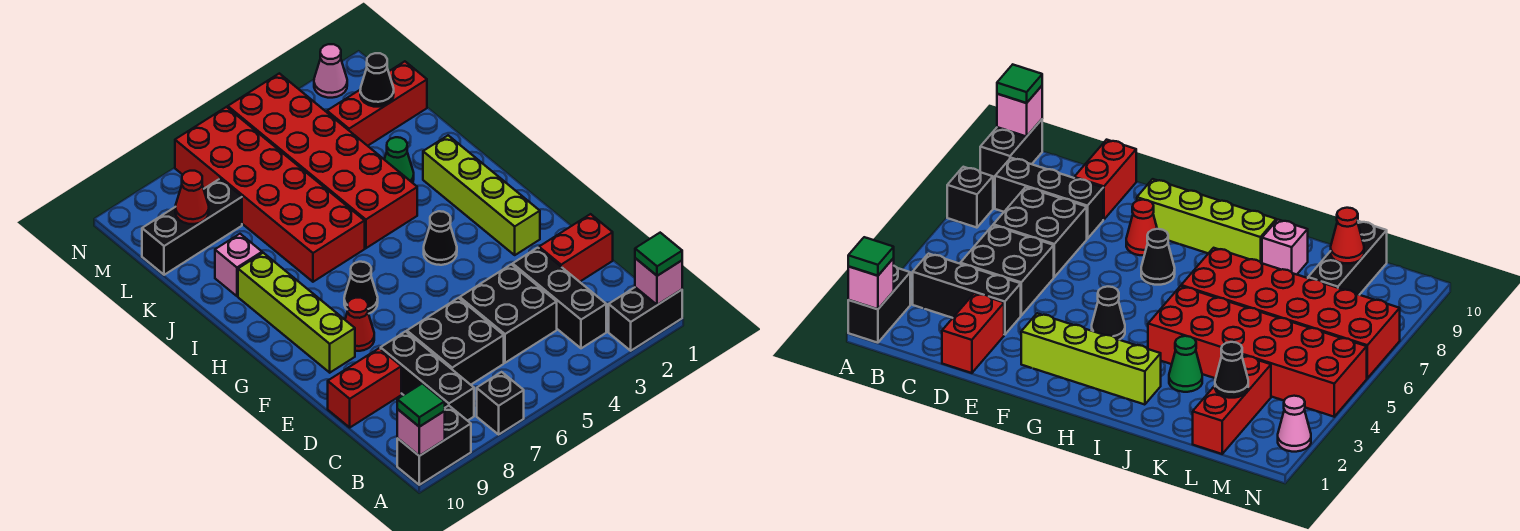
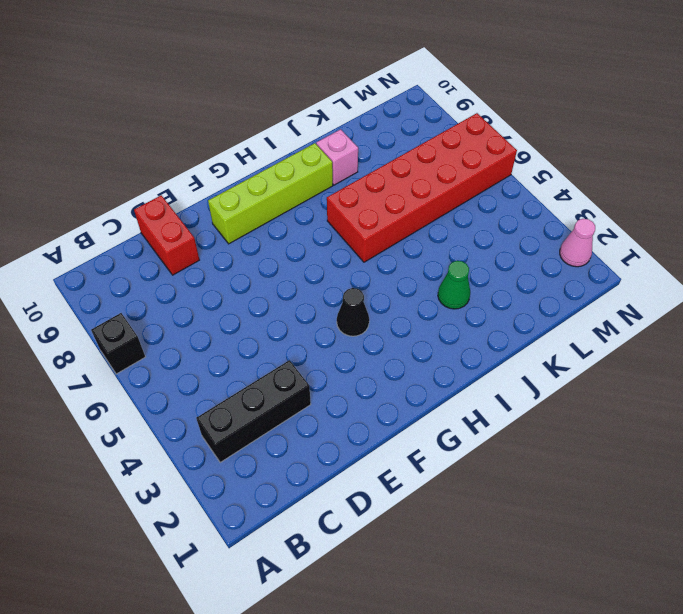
none -> black 1x2 brick [609,287,682,351]
none -> black 1x2 brick [397,406,471,485]
none -> black 1x3 brick [381,331,474,421]

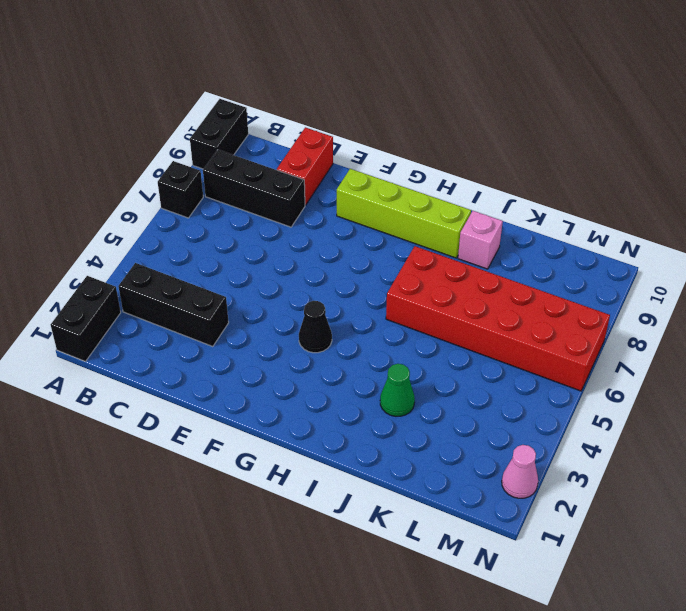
none -> black 2x2 brick [460,264,557,363]
none -> black 2x2 brick [407,298,504,385]
none -> red 1x2 brick [539,214,613,282]

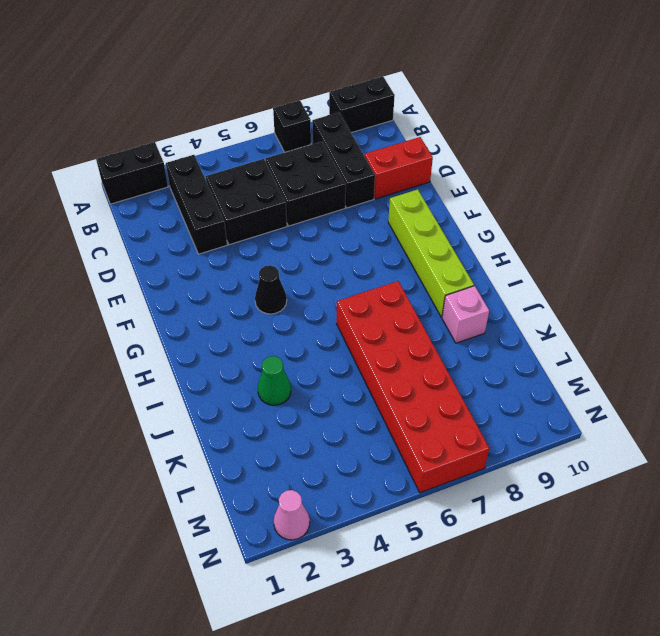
none -> red 1x2 brick [539,214,613,282]
none -> lime 1x4 brick [423,135,540,255]
none -> red 1x1 cone [345,298,374,351]

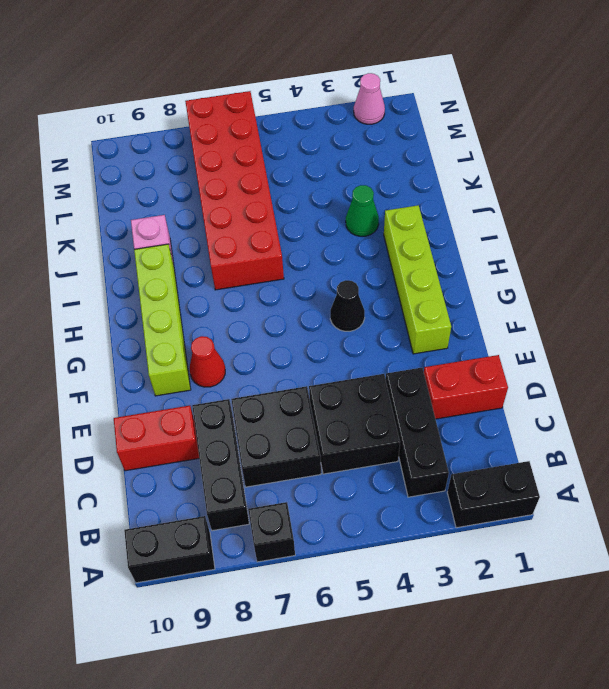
none -> black 1x1 cone [344,262,378,314]
none -> red 2x6 brick [228,73,417,248]
none -> red 1x3 brick [327,61,427,146]

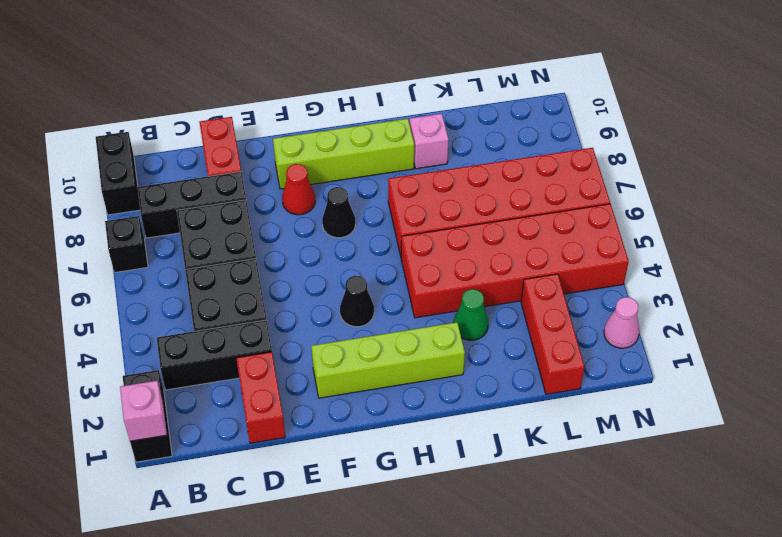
none -> black 1x3 brick [142,179,242,275]
none -> pink 1x1 brick [397,409,445,456]
none -> black 1x1 cone [360,53,394,107]

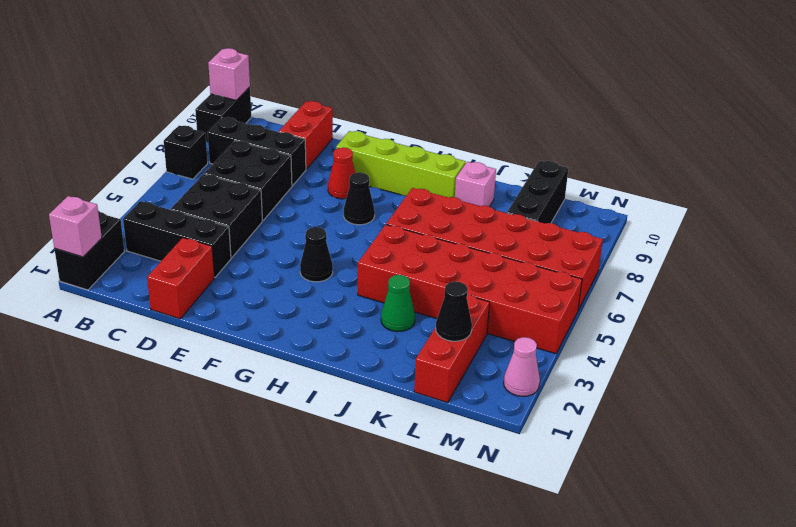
none -> lime 1x4 brick [423,135,540,255]
none -> red 1x1 cone [175,171,209,224]
none -> green 1x1 tile [635,233,682,276]

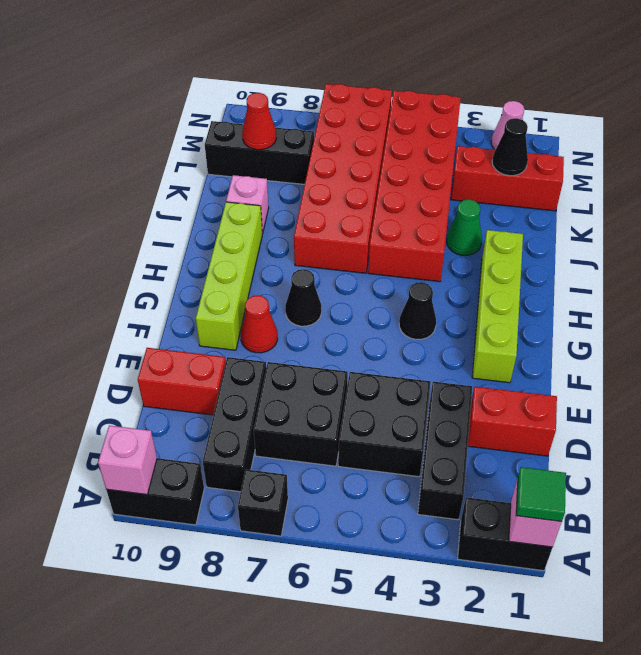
none -> green 1x1 tile [397,383,445,427]

